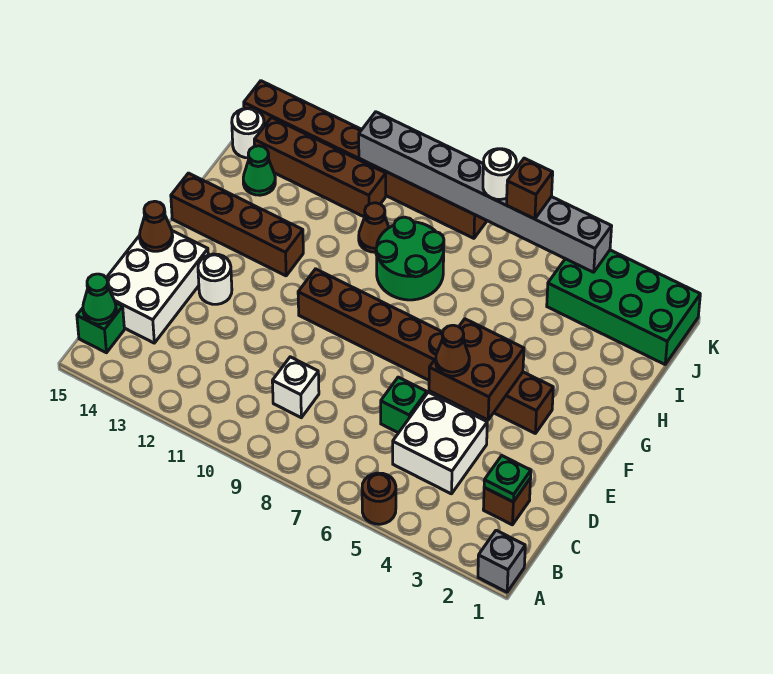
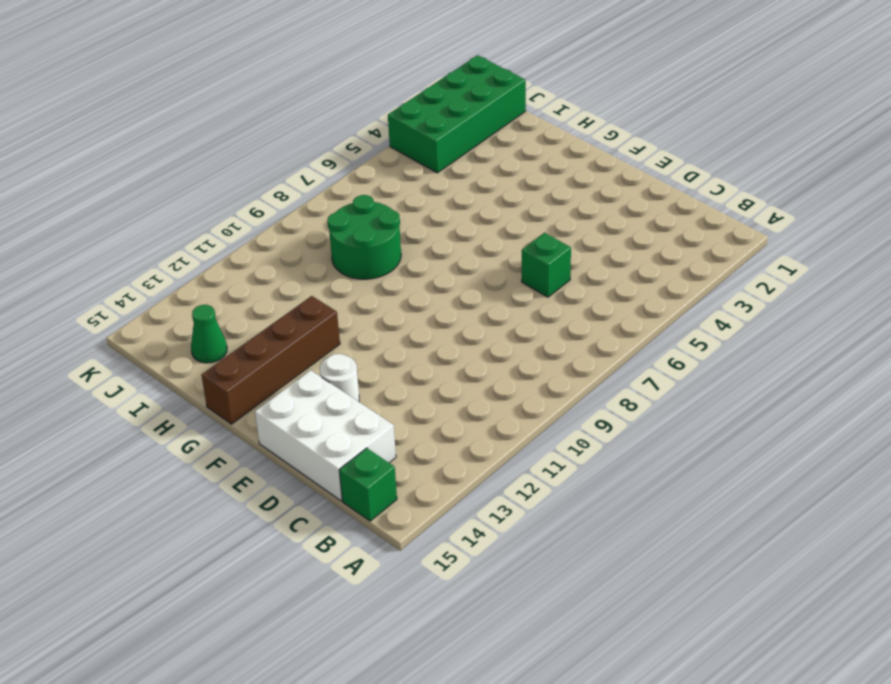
none -> grey 1x1 brick [478,530,525,592]
none -> brown 1x1 round brick [362,473,396,524]
none -> brown 1x1 brick [483,478,531,525]

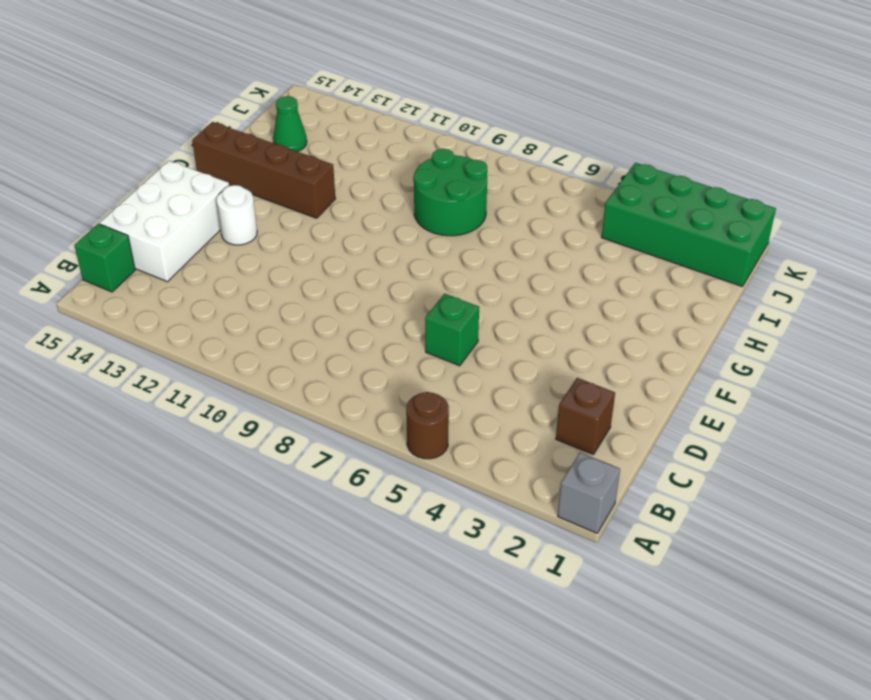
none -> white 2x2 brick [393,392,487,494]
none -> white 1x1 brick [272,357,319,418]
none -> brown 1x8 brick [298,269,553,433]

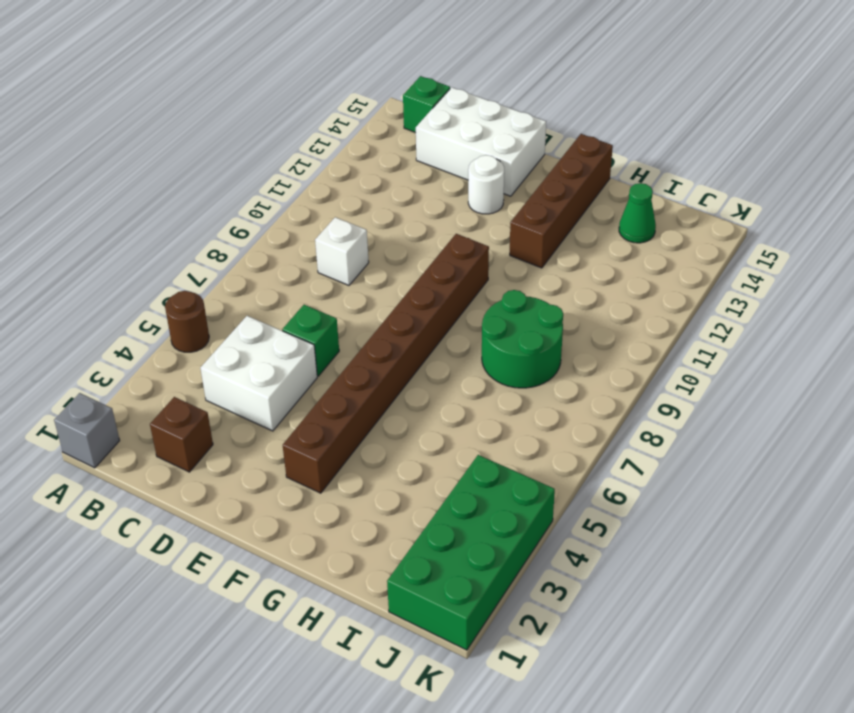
none -> brown 1x1 cone [359,203,389,252]
none -> brown 1x4 brick [254,118,386,217]
none -> white 1x1 round brick [232,108,264,158]

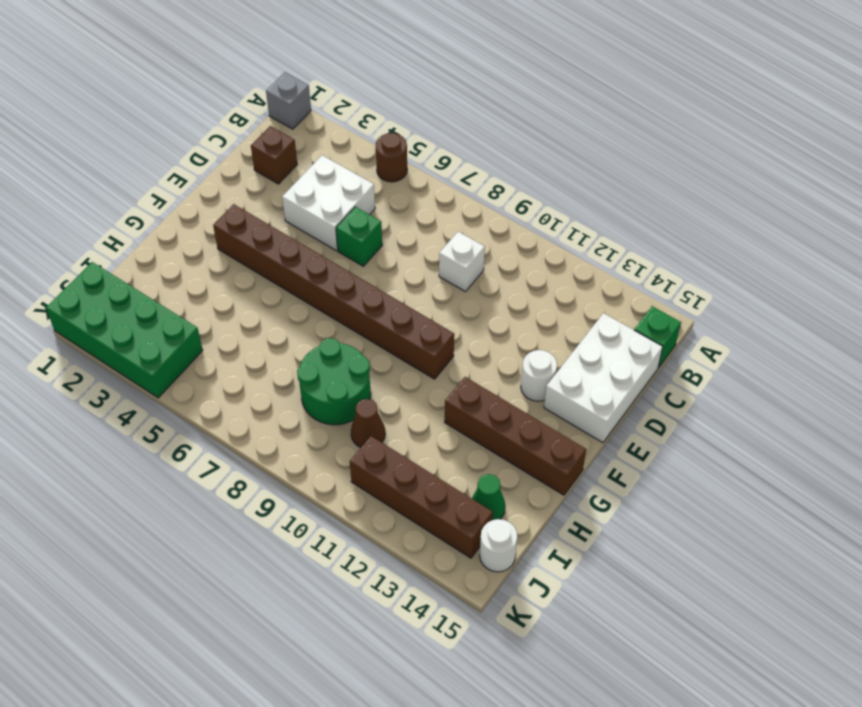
none -> brown 1x8 brick [244,81,487,238]
none -> green 1x1 cone [83,274,116,324]
none -> green 1x1 plate [484,456,531,502]

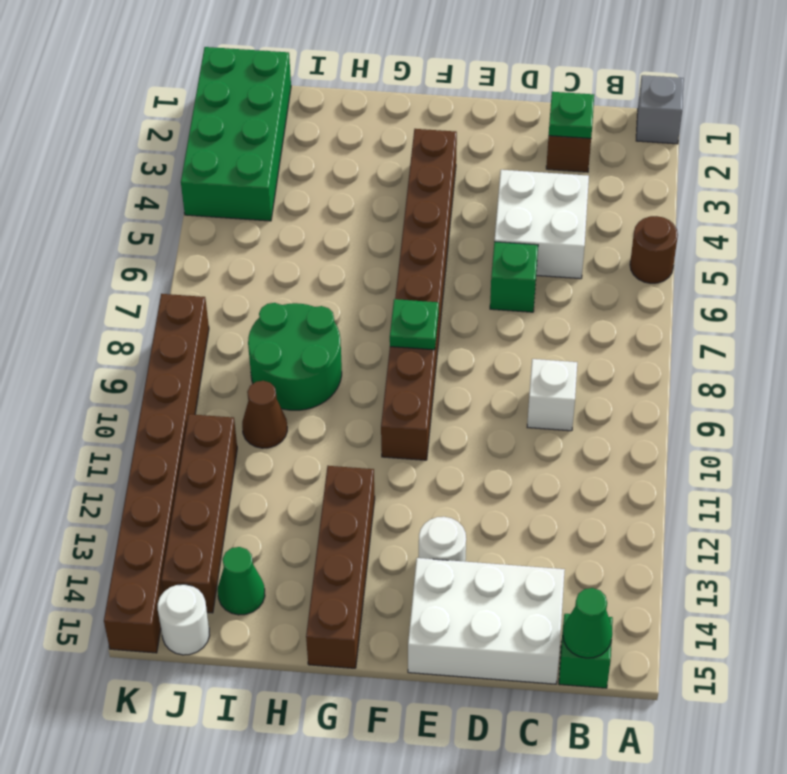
green 1x1 plate [390,299,439,350] -> none
none -> brown 2x2 brick [429,319,524,420]
none -> brown 1x1 cone [140,201,173,251]
none -> grey 1x8 brick [359,112,612,272]

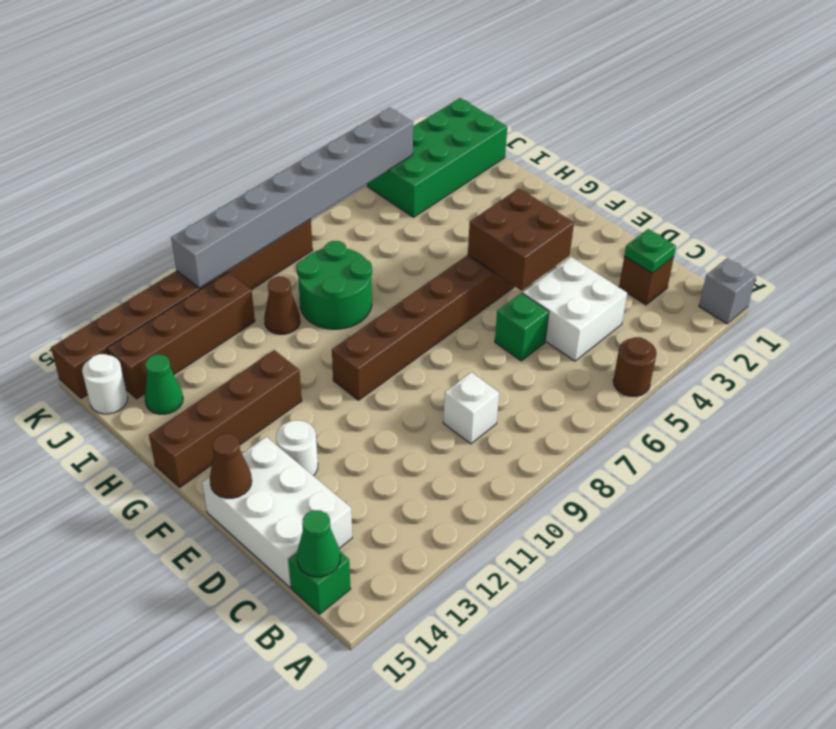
none -> brown 1x1 cone [436,325,469,376]
none -> brown 1x1 brick [507,158,553,219]
none -> white 1x1 round brick [483,149,516,200]

